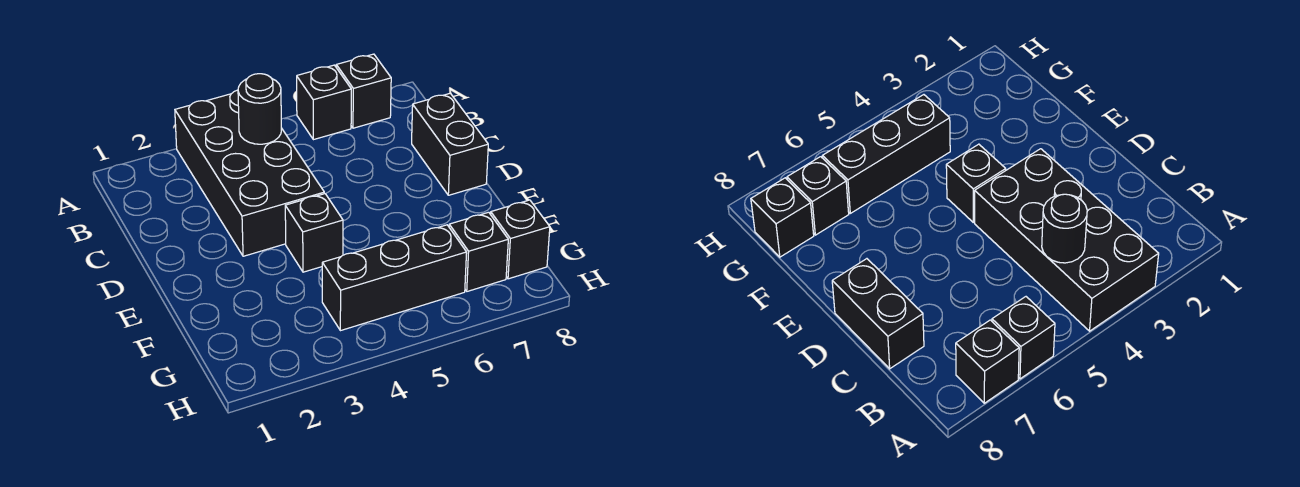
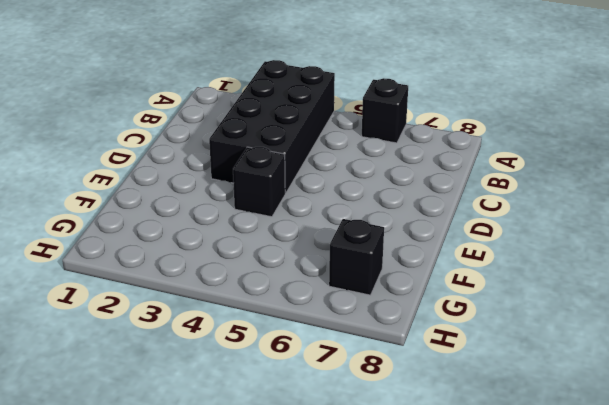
none -> black 1x1 brick [336,54,391,128]
none -> black 1x2 brick [412,93,488,195]

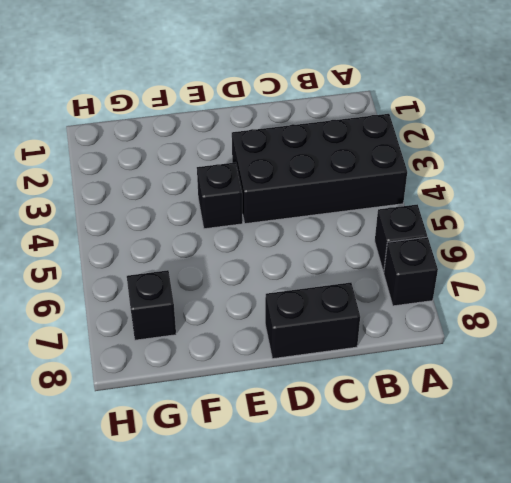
none -> black 1x3 brick [322,225,467,331]
none -> black 1x1 brick [491,200,550,279]

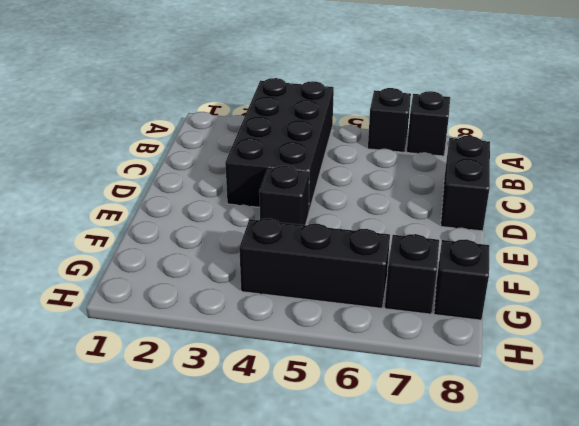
none -> black 1x1 round brick [238,74,281,144]

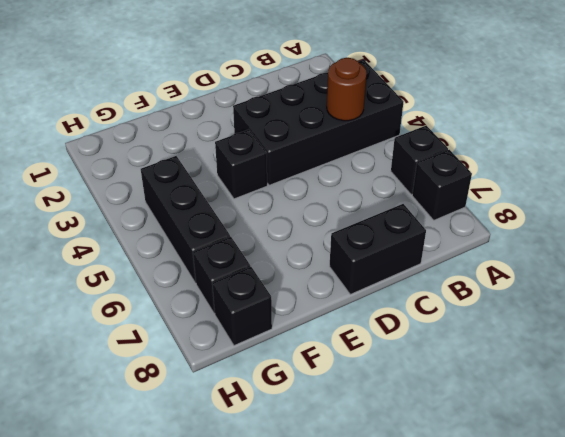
brown 1x1 round brick [327,58,367,121] -> black 1x1 round brick [238,74,281,144]

